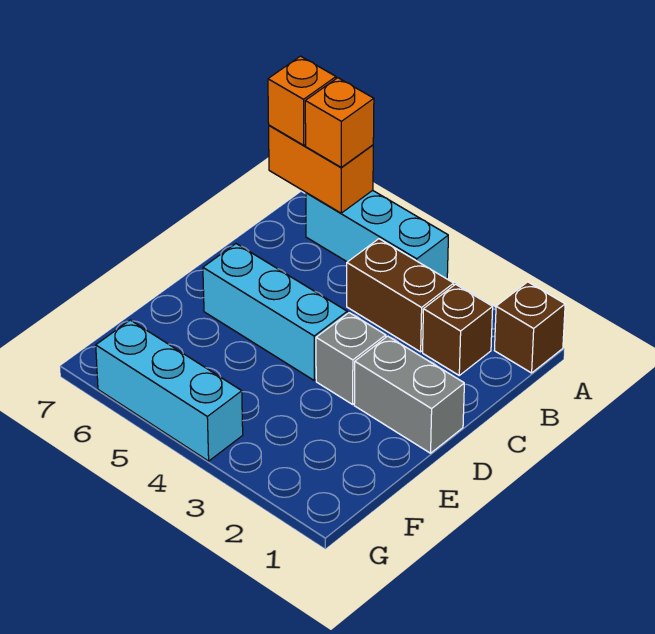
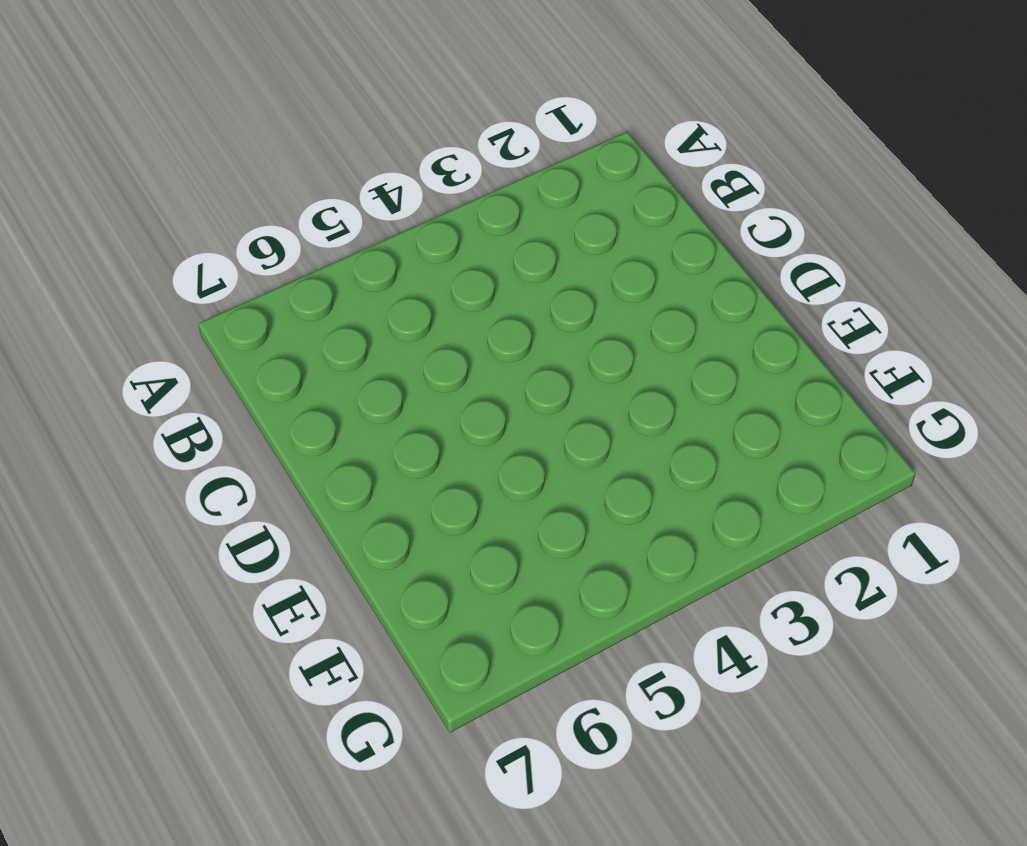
none -> brown 1x1 brick [494,282,565,373]
none -> cyan 1x3 brick [306,190,448,279]

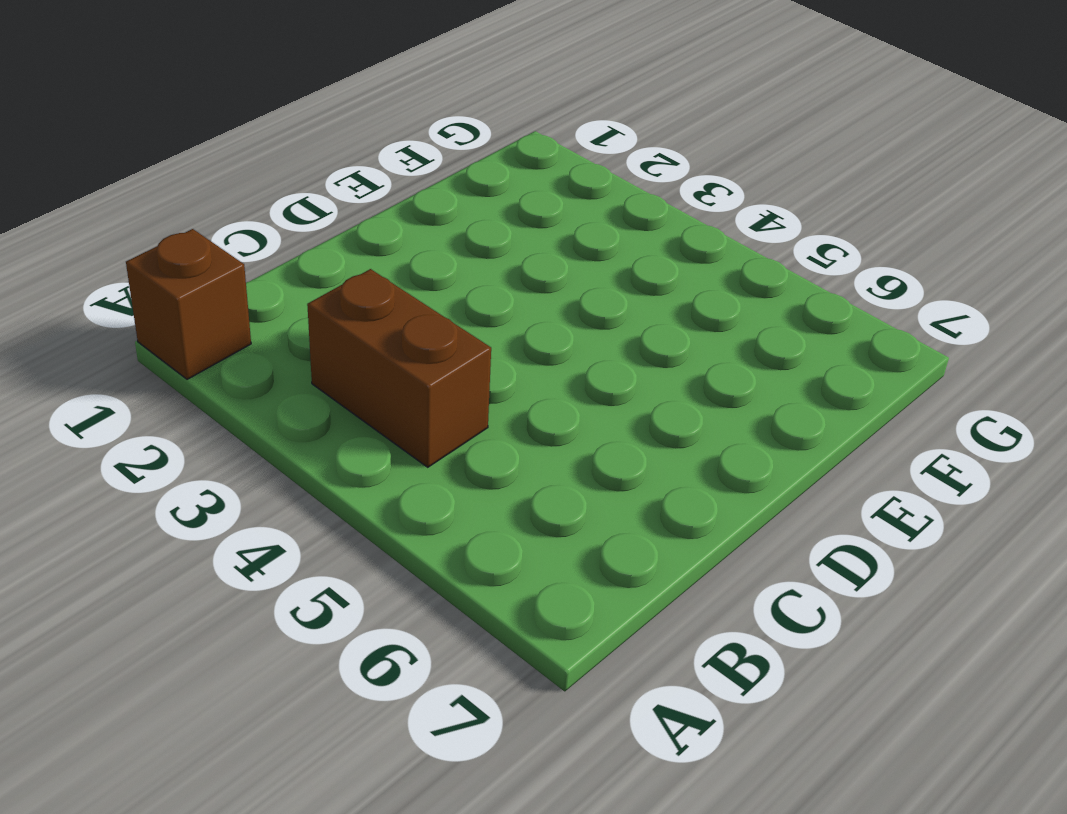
none -> cyan 1x3 brick [306,190,448,279]
none -> brown 1x1 brick [423,284,493,375]

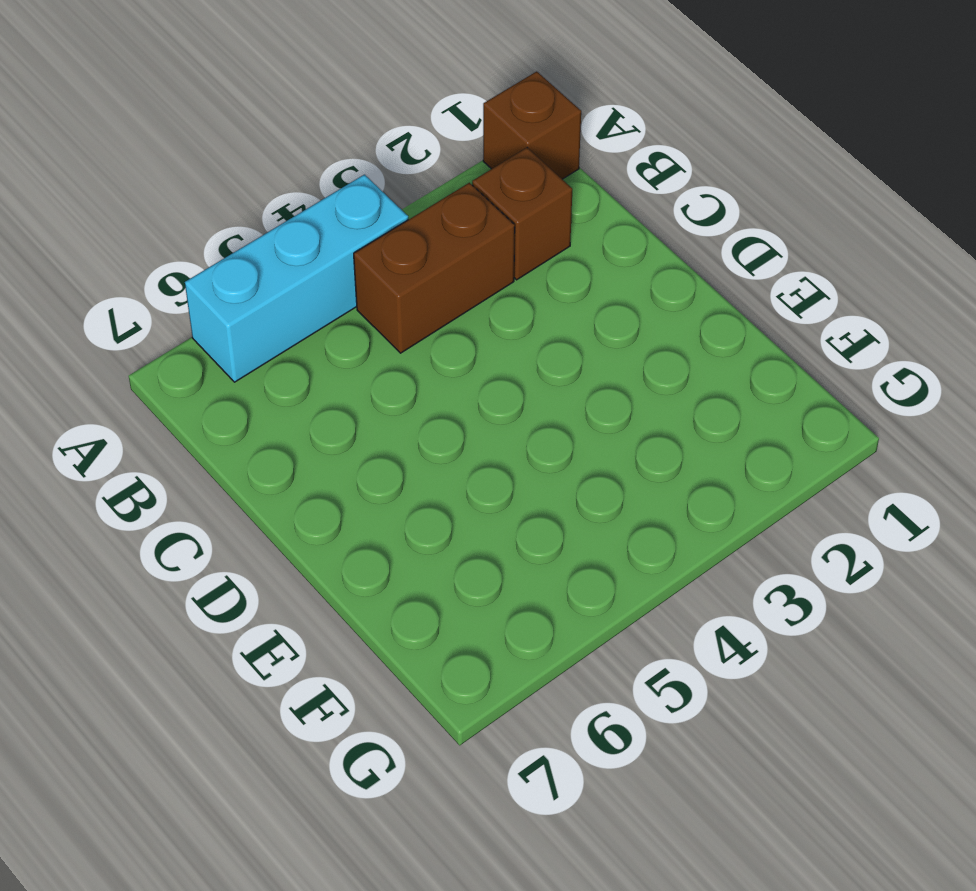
none -> grey 1x2 brick [354,336,464,453]
none -> grey 1x1 brick [316,313,386,404]

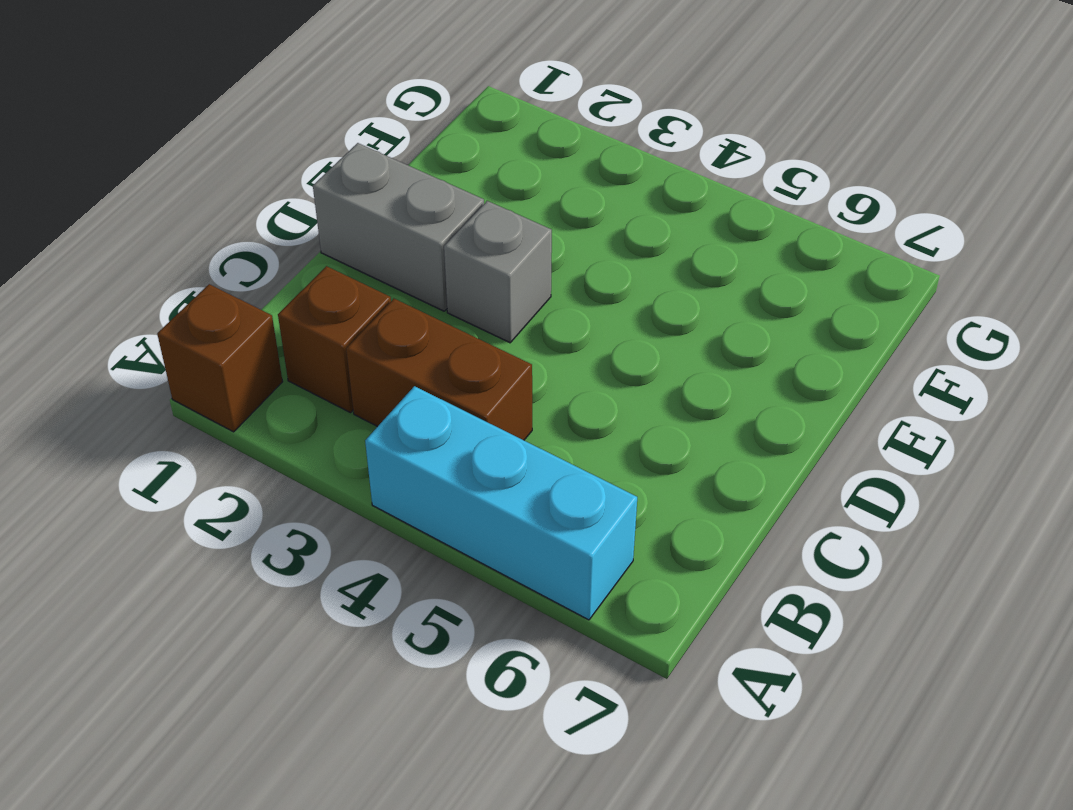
none -> cyan 1x3 brick [203,244,347,380]
none -> cyan 1x3 brick [96,320,243,461]

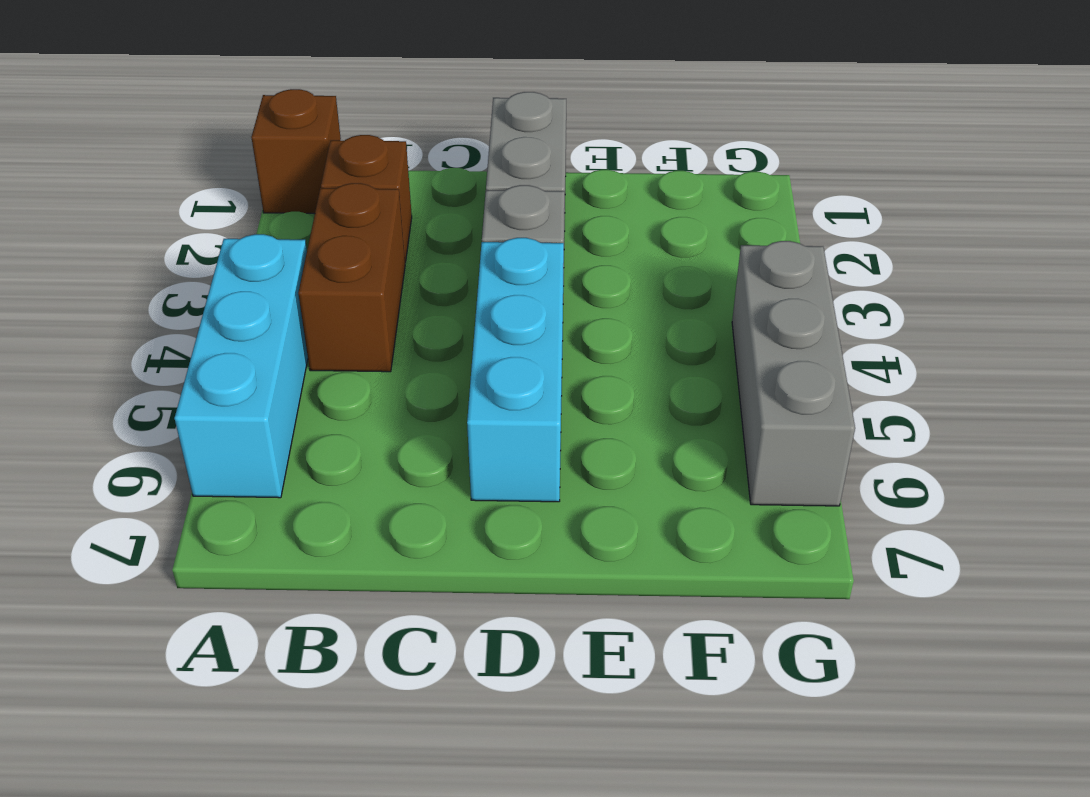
grey 1x3 brick [732,241,855,506] -> cyan 1x3 brick [96,320,243,461]
none -> orange 1x2 brick [269,125,373,213]
none -> orange 1x1 brick [305,78,374,168]

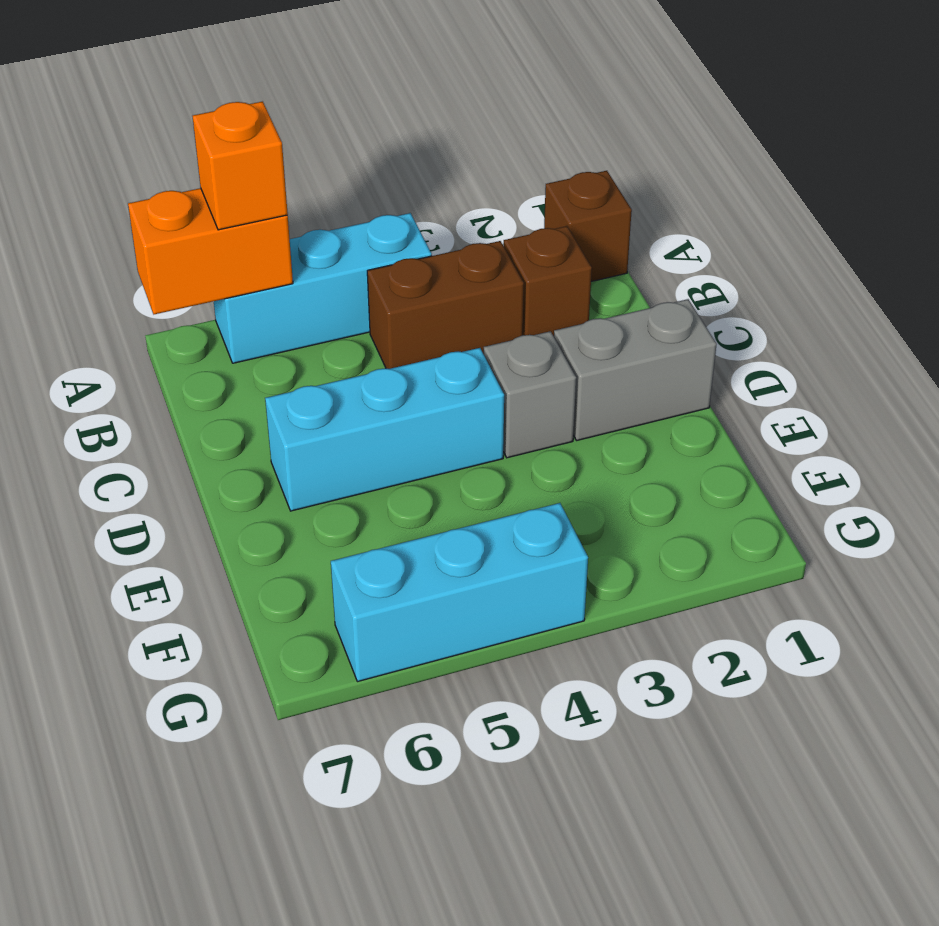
none -> orange 1x1 brick [268,56,336,145]

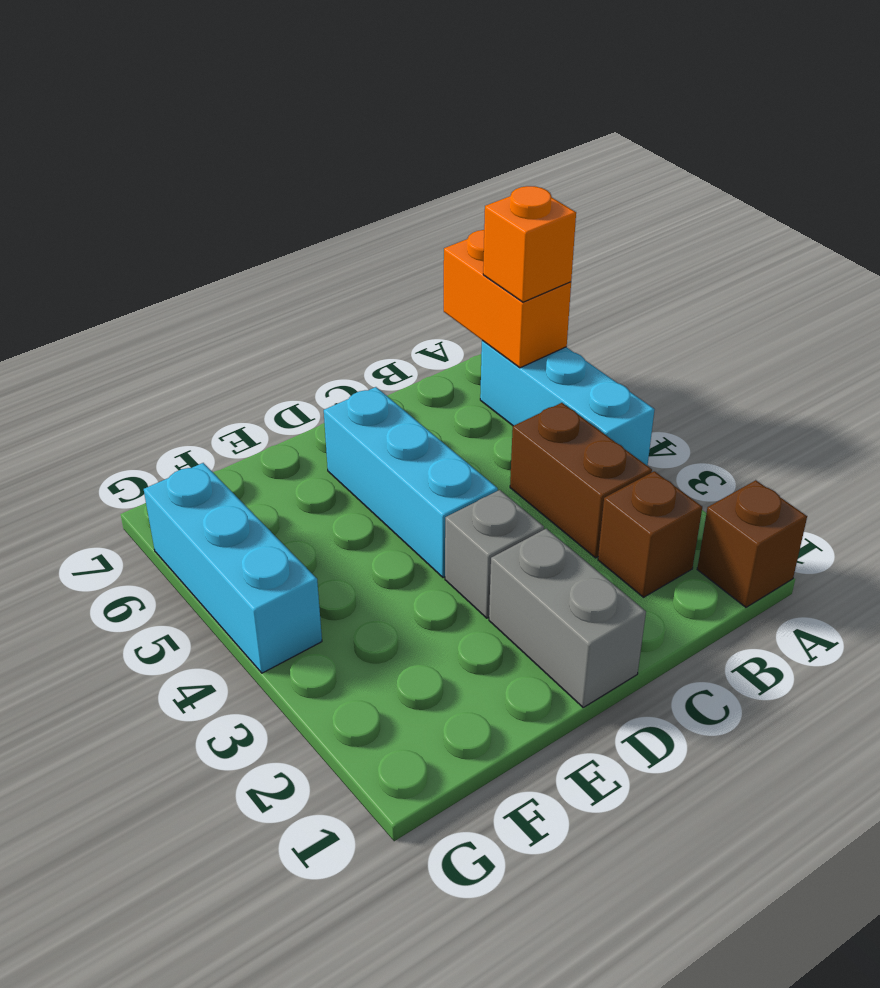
none -> orange 1x1 brick [268,56,336,145]

